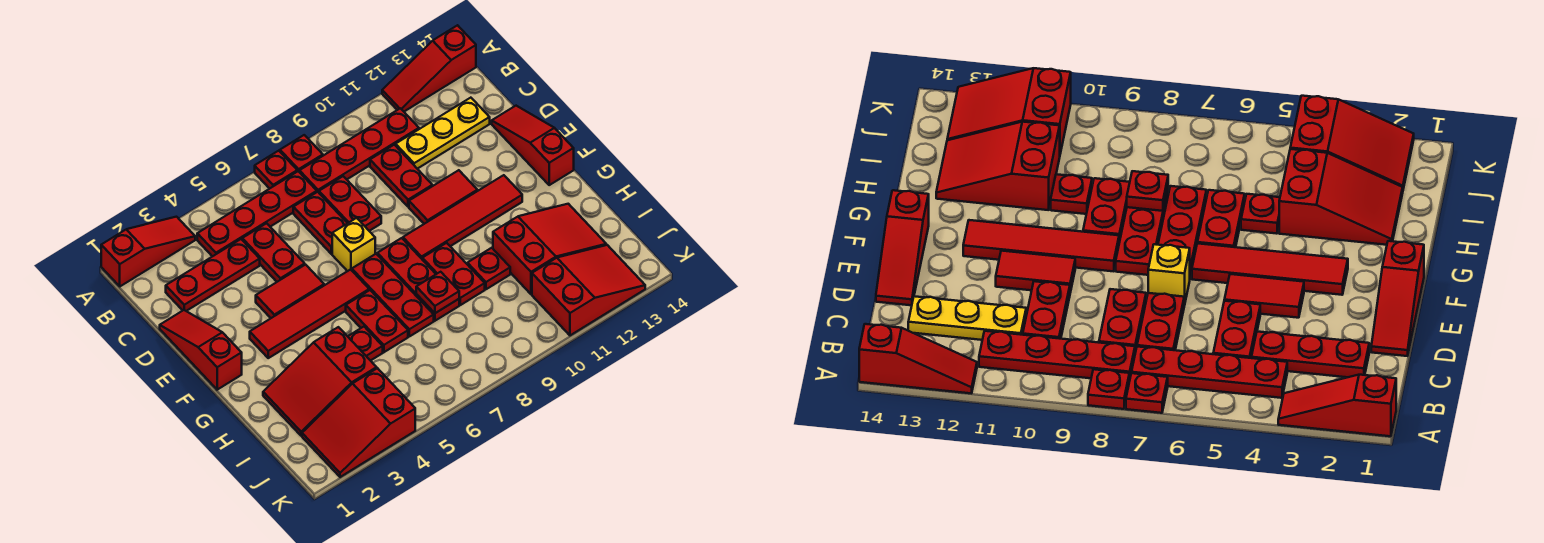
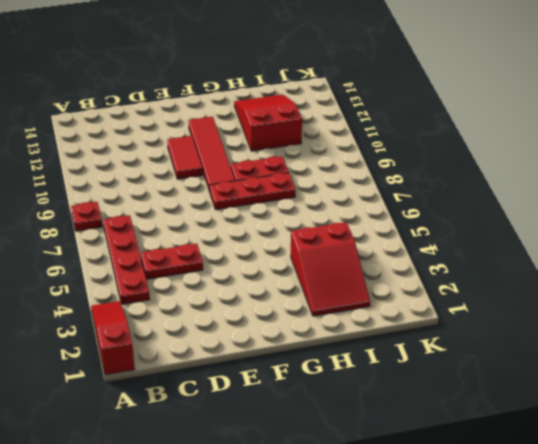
none -> red 1x1 plate [255,151,297,189]
none -> red 1x3 slope [382,25,476,111]
none -> red 1x4 plate [300,108,419,192]
none -> red 1x3 plate [166,239,260,311]

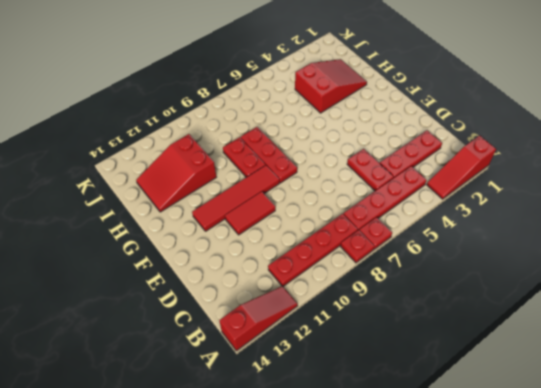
none -> red 1x2 plate [293,192,347,254]
none -> red 1x2 plate [319,176,381,231]
none -> red 1x2 plate [370,145,432,207]
none -> yellow 1x3 plate [396,98,490,169]

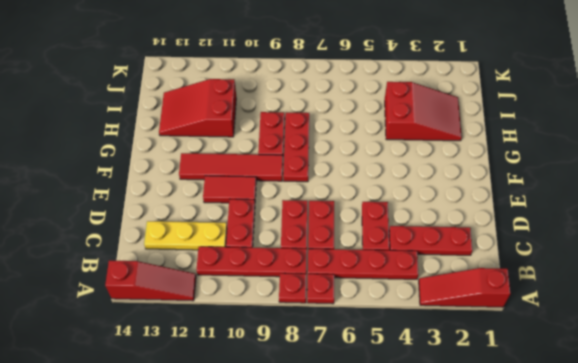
none -> red 1x3 slope [160,310,242,390]
none -> red 1x3 slope [492,106,574,185]
none -> red 1x2 tile [256,265,324,318]
none -> yellow 1x1 brick [332,218,375,271]

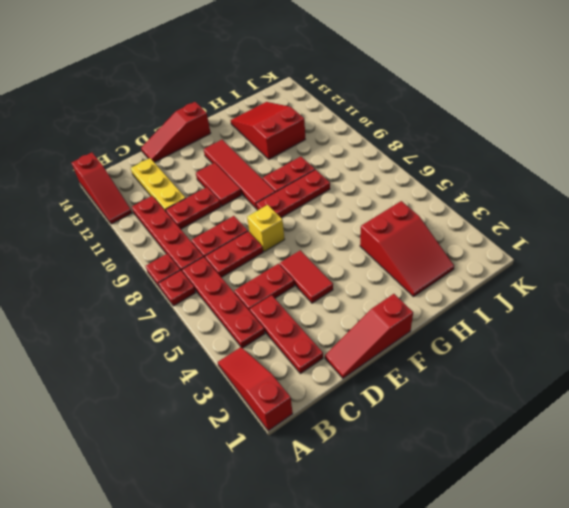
none -> red 1x4 tile [250,269,369,358]
none -> red 1x3 plate [352,254,434,336]
none -> red 1x2 plate [346,290,408,352]
none -> red 1x1 plate [348,327,383,361]

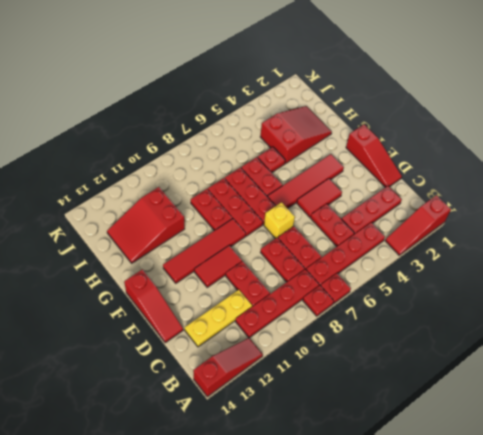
none -> red 1x1 plate [467,248,510,289]
none -> red 2x3 slope [302,368,415,477]
none -> red 2x3 slope [532,245,645,335]
none -> red 1x1 plate [416,272,459,313]

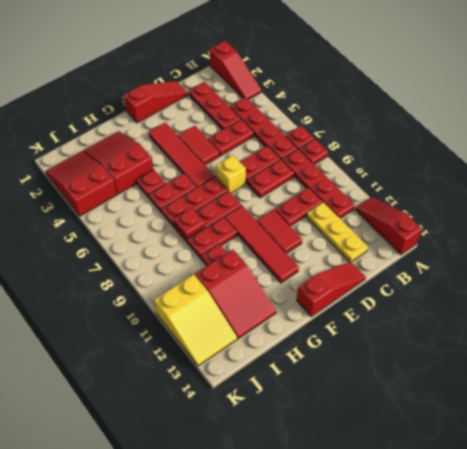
yellow 2x3 slope [154,274,237,366] -> red 2x3 slope [532,245,645,335]

